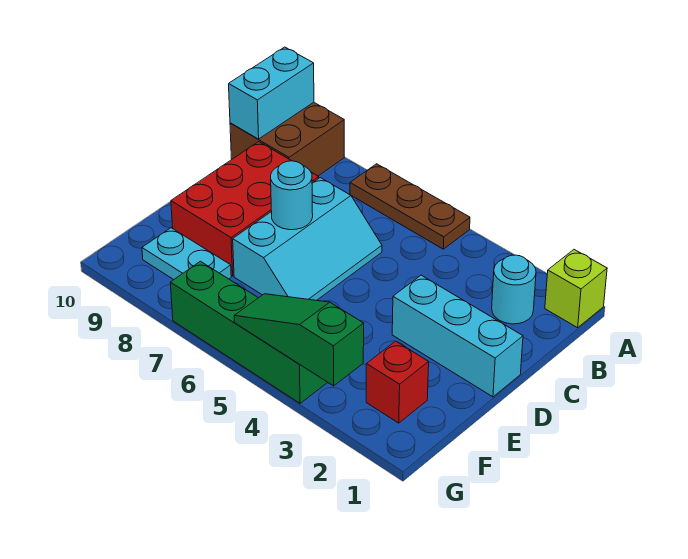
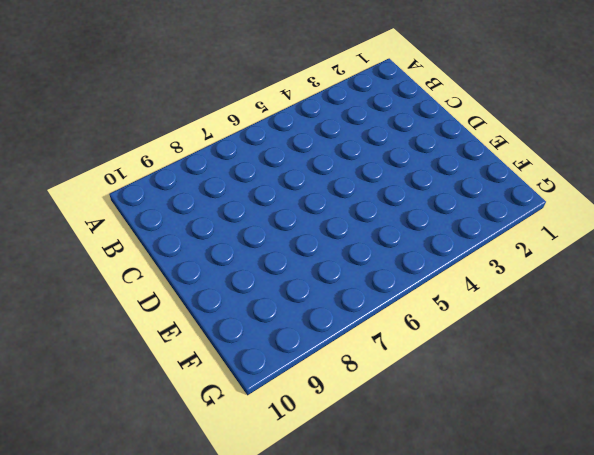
none -> lime 1x1 brick [545,250,607,328]
none -> brown 1x3 plate [350,164,470,249]
none -> brown 2x2 brick [230,102,344,176]

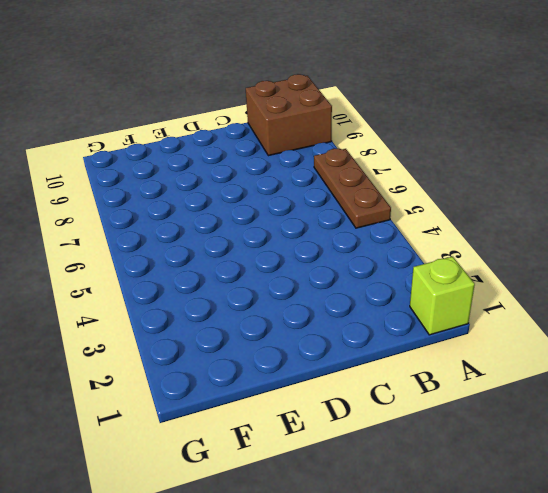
none -> cyan 1x1 round brick [492,255,536,324]
none -> cyan 2x3 slope [233,178,382,300]
none -> red 2x3 brick [171,142,319,276]

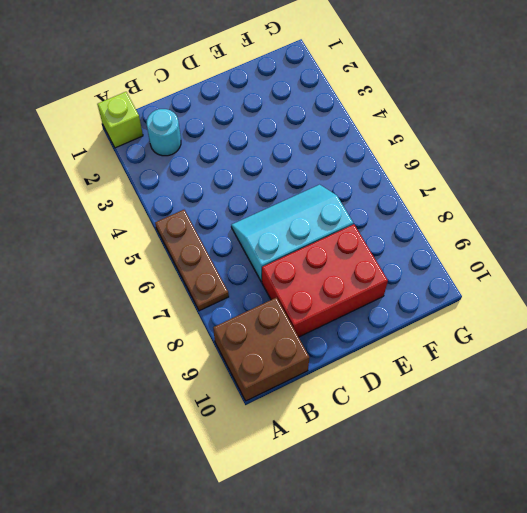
none -> cyan 1x3 brick [392,275,523,397]
none -> red 1x1 brick [366,341,429,423]
none -> cyan 1x2 plate [142,228,231,280]

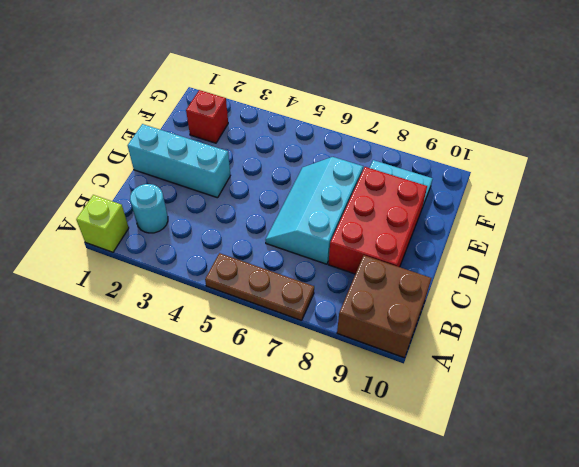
none -> green 1x4 brick [170,261,328,403]
none -> cyan 1x2 brick [229,47,314,139]
none -> cyan 1x1 round brick [271,161,313,230]

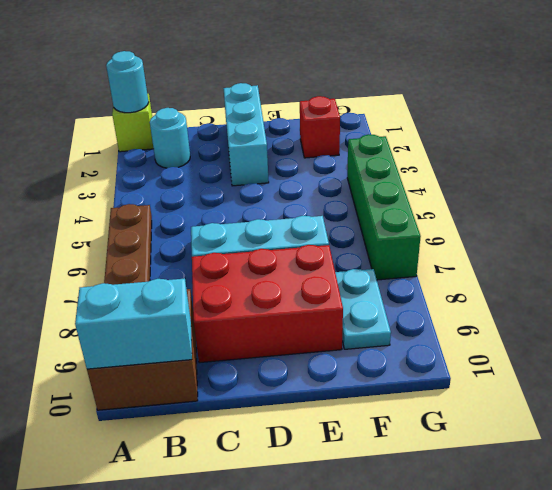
cyan 1x1 round brick [106,51,149,113] -> cyan 1x1 round brick moved to [271,161,313,230]
none -> green 1x3 slope [234,294,364,386]

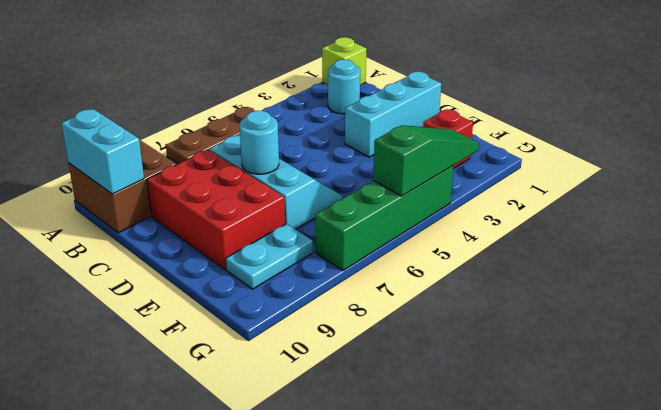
green 1x3 slope [373,125,479,196] -> green 1x3 slope turned to [234,294,364,386]

